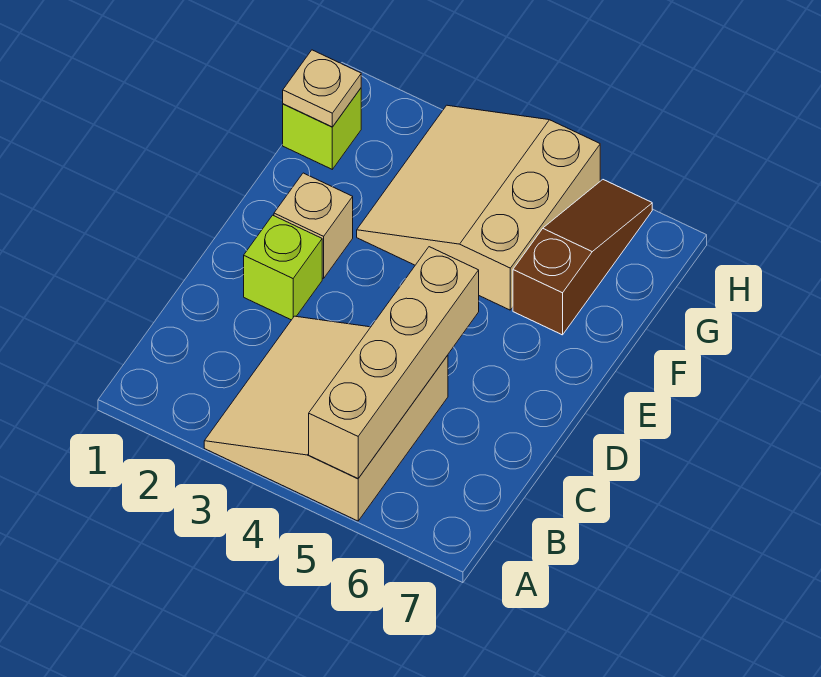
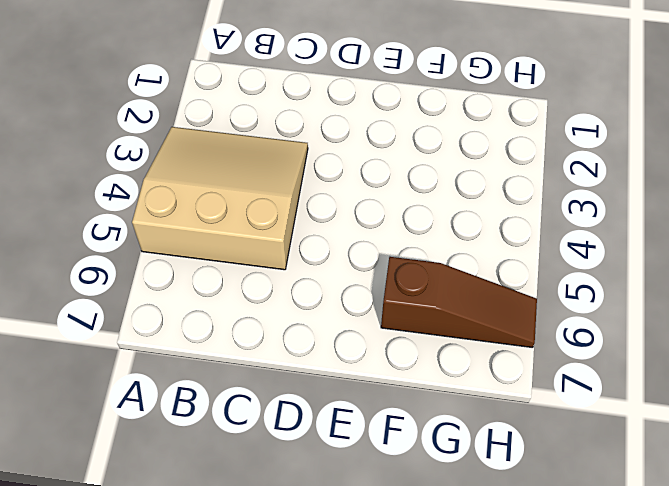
none -> lime 1x1 brick [244,215,322,320]
none -> tan 1x1 brick [274,173,353,278]

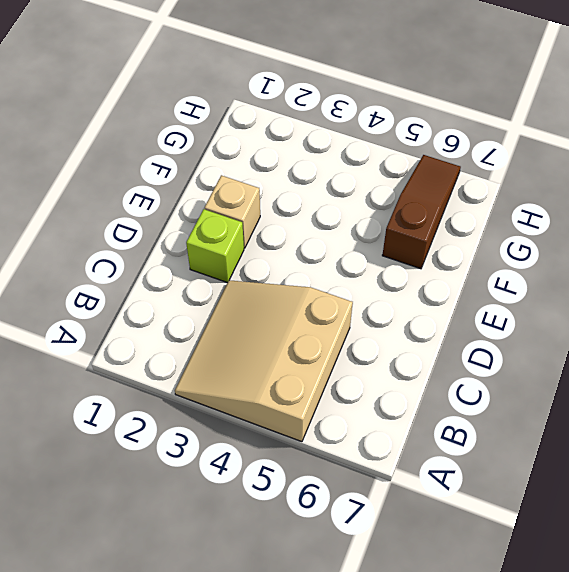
none -> tan 3x3 slope [357,105,600,310]
none -> lime 1x1 brick [283,88,361,169]

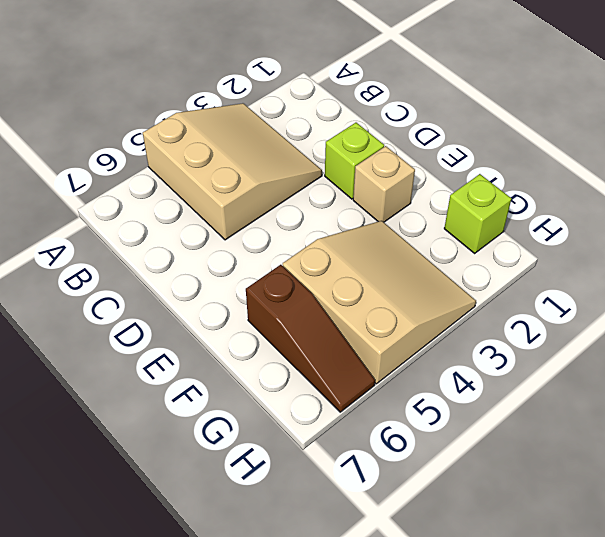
none -> tan 1x4 brick [309,247,479,479]
none -> tan 1x1 plate [283,50,361,127]

